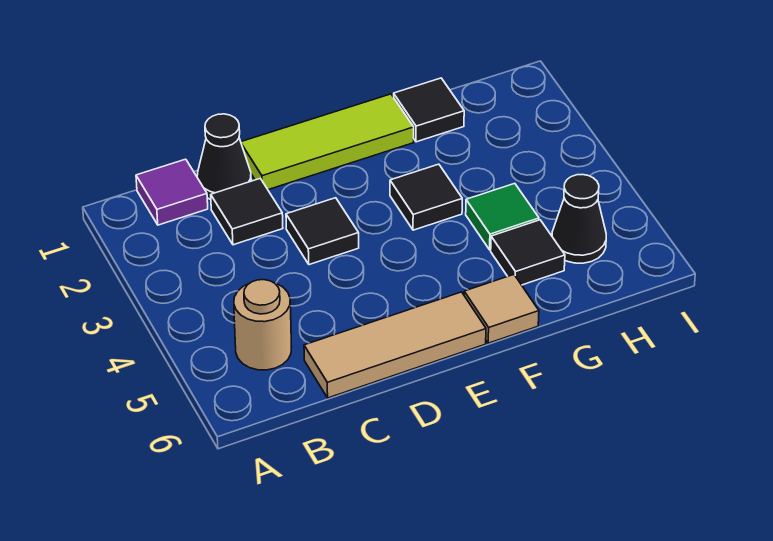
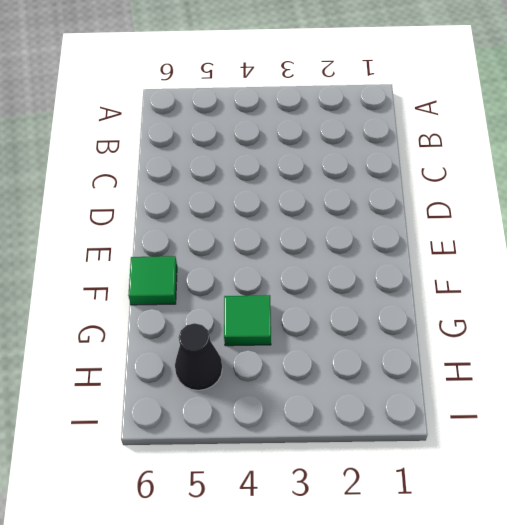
green 1x1 tile [128,256,177,305] -> tan 1x1 tile [464,275,539,343]
none -> purple 1x1 tile [136,159,208,225]
none -> tan 1x1 round brick [234,280,291,370]
none -> black 1x1 cone [197,114,251,200]

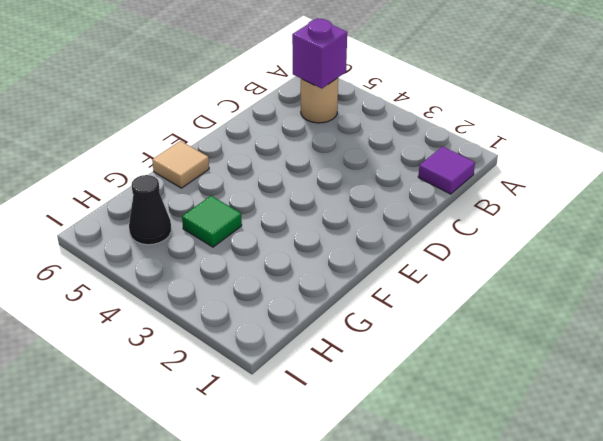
purple 1x1 brick [292,18,347,89] -> none
none -> black 1x1 cone [197,114,251,200]
none -> black 1x1 tile [211,179,283,245]
none -> tan 1x3 tile [304,292,486,398]

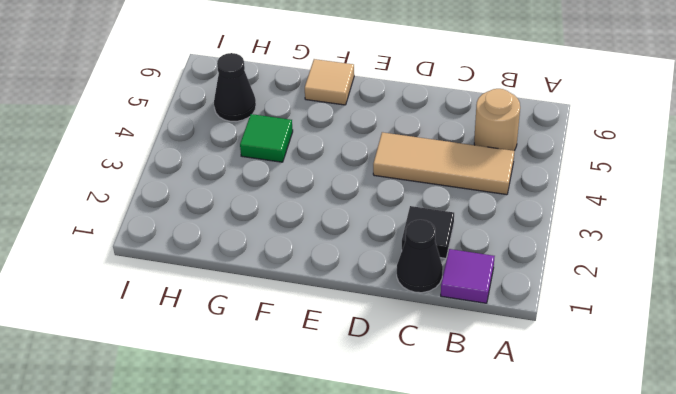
tan 1x3 tile [373,132,514,195] -> tan 1x3 tile moved to [304,292,486,398]
none -> lime 1x3 tile [241,94,414,190]
none -> black 1x1 tile [286,198,359,265]
none -> black 1x1 tile [390,164,462,230]

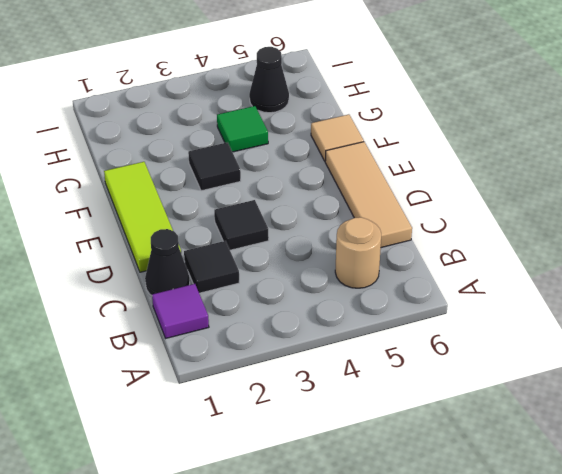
none -> black 1x1 tile [394,78,464,142]
none -> black 1x1 tile [491,220,565,285]

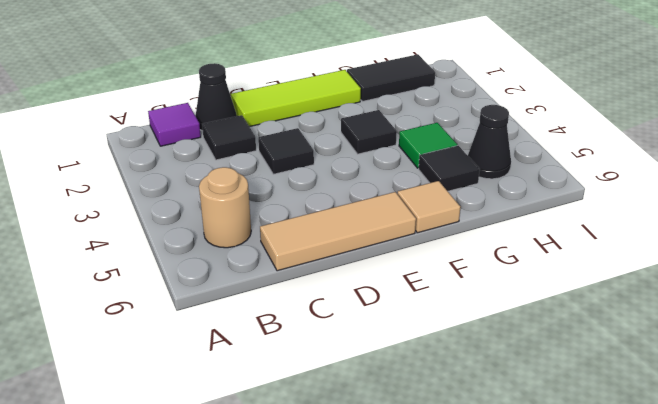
black 1x2 tile [347,54,435,101] -> black 1x1 tile [394,78,464,142]

